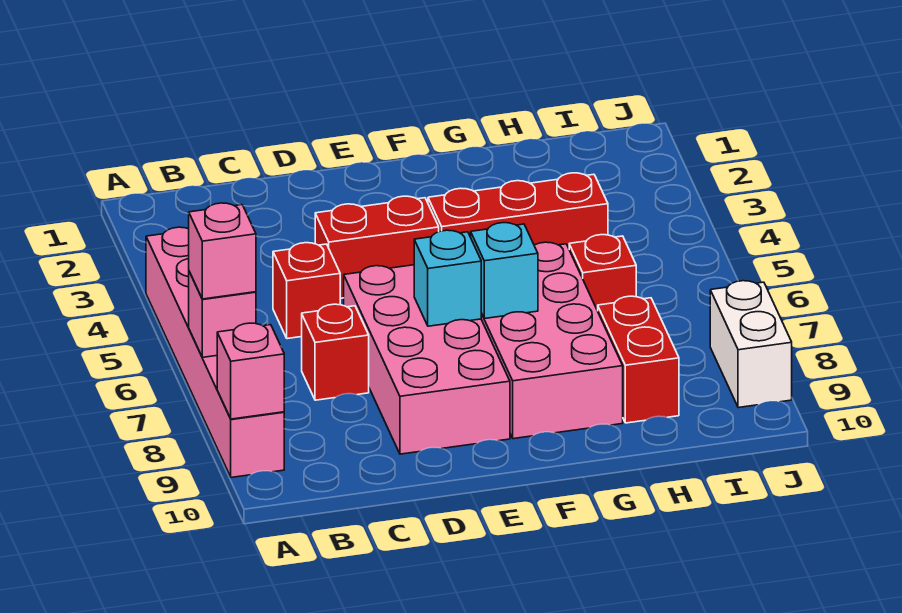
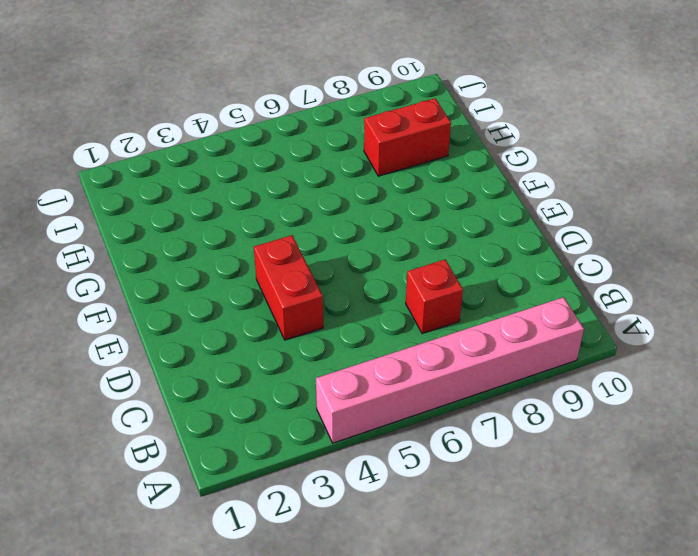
none -> red 1x1 brick [273,243,340,339]
none -> pink 2x4 brick [344,265,510,454]
none -> red 1x3 brick [428,173,608,248]

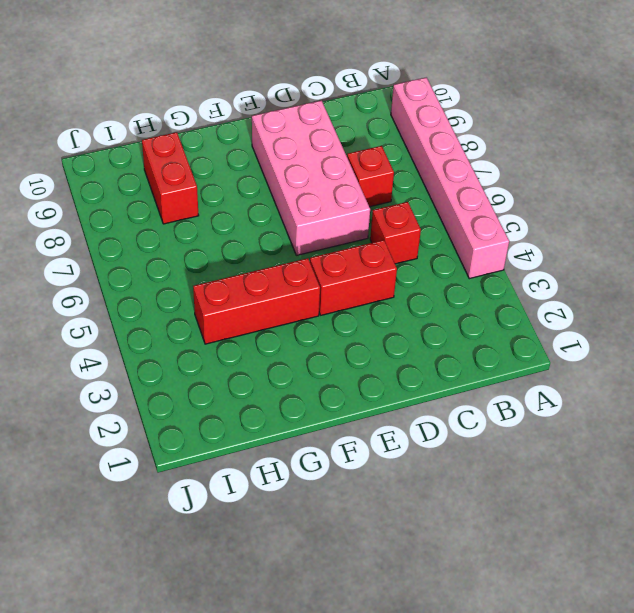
none -> pink 2x4 brick [481,242,623,439]
none -> red 1x1 brick [569,235,636,311]
none -> white 1x2 brick [710,281,792,408]

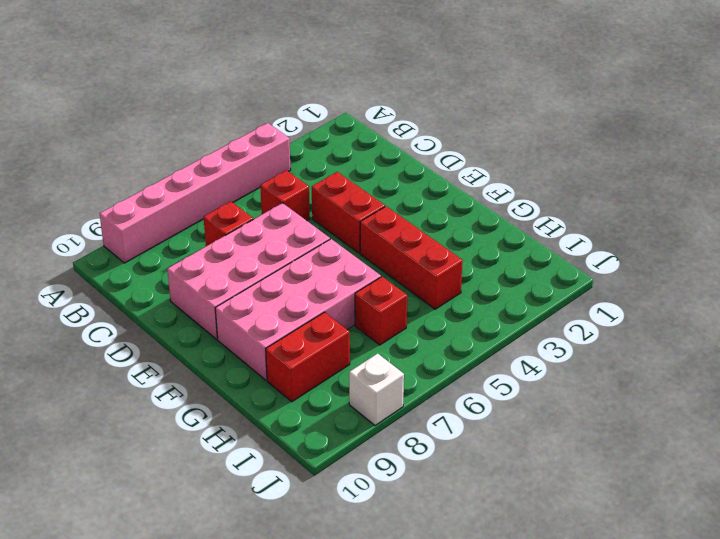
white 1x1 brick [349,353,404,426] -> white 1x2 brick [710,281,792,408]
none -> pink 1x1 brick [189,272,256,357]
none -> pink 1x1 brick [217,323,284,419]
none -> cyan 1x1 brick [414,230,482,326]

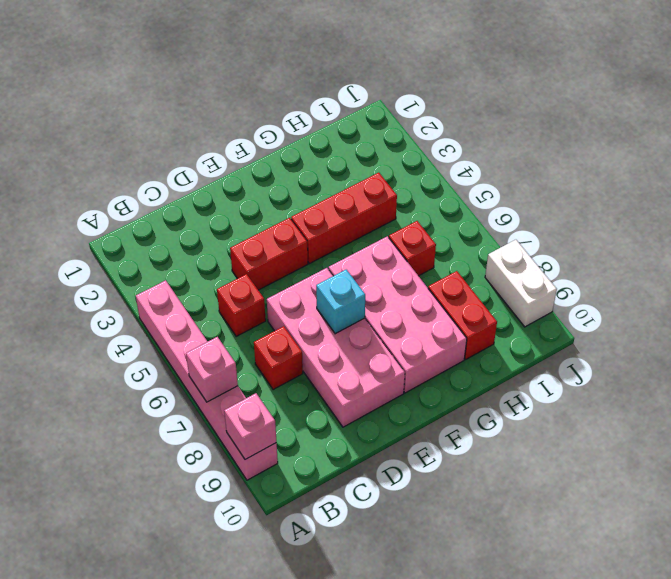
none -> cyan 1x1 brick [471,223,538,319]
none -> pink 1x1 brick [189,203,256,299]

